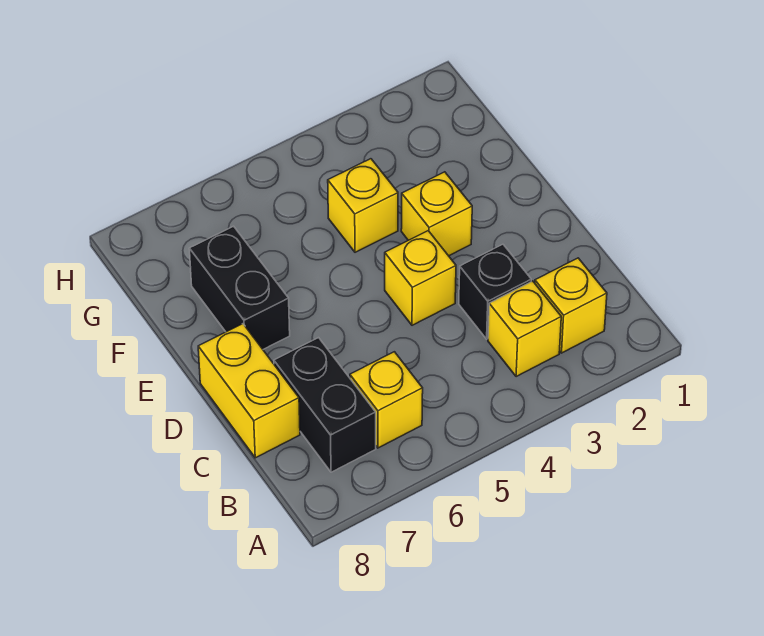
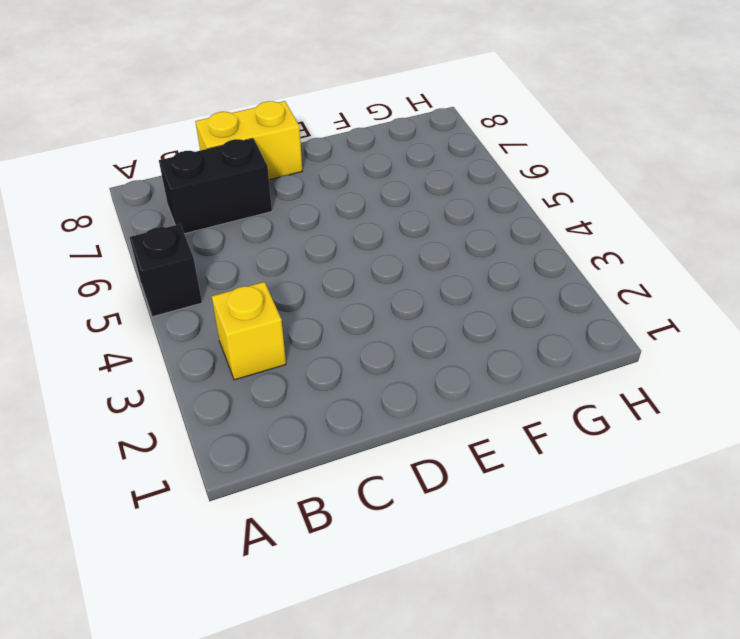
black 1x1 brick [130,224,202,317] -> black 1x1 brick moved to [459,244,531,339]
none -> yellow 1x1 brick [535,258,607,353]
none -> yellow 1x1 brick [350,352,423,448]

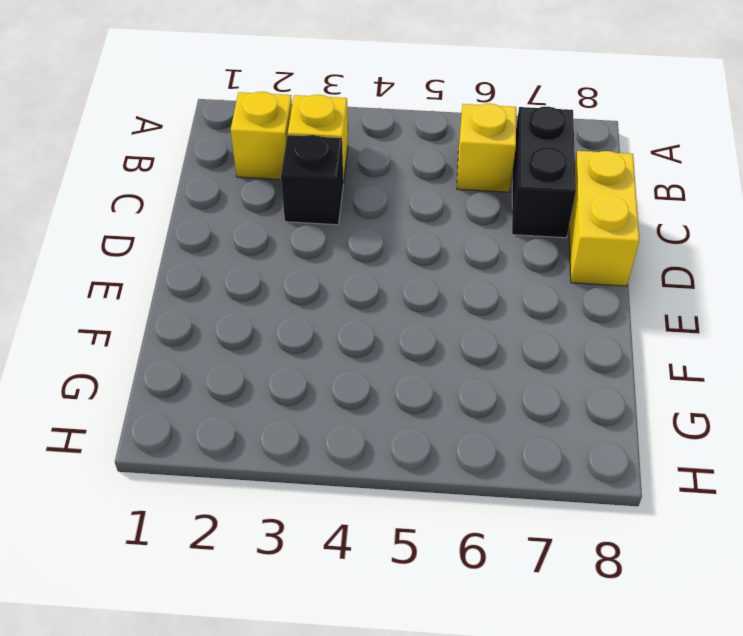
none -> yellow 1x1 brick [385,231,456,325]
none -> yellow 1x1 brick [401,172,472,256]

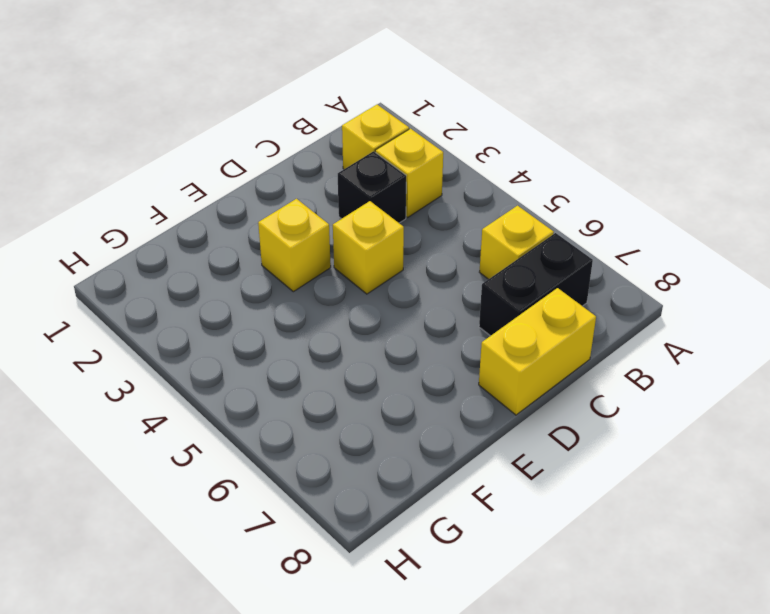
none -> black 1x2 brick [189,226,290,349]
none -> yellow 1x1 brick [328,159,398,252]

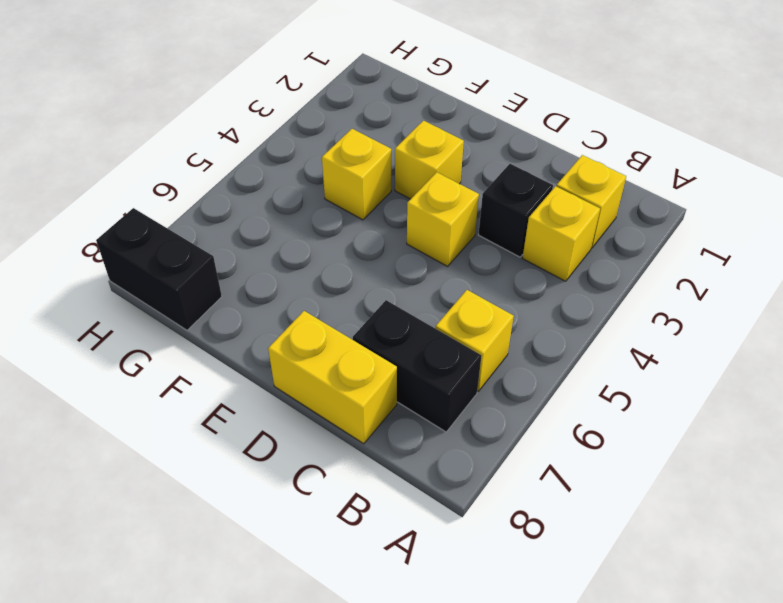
black 1x2 brick [96,208,222,330] -> black 1x2 brick moved to [189,226,290,349]

